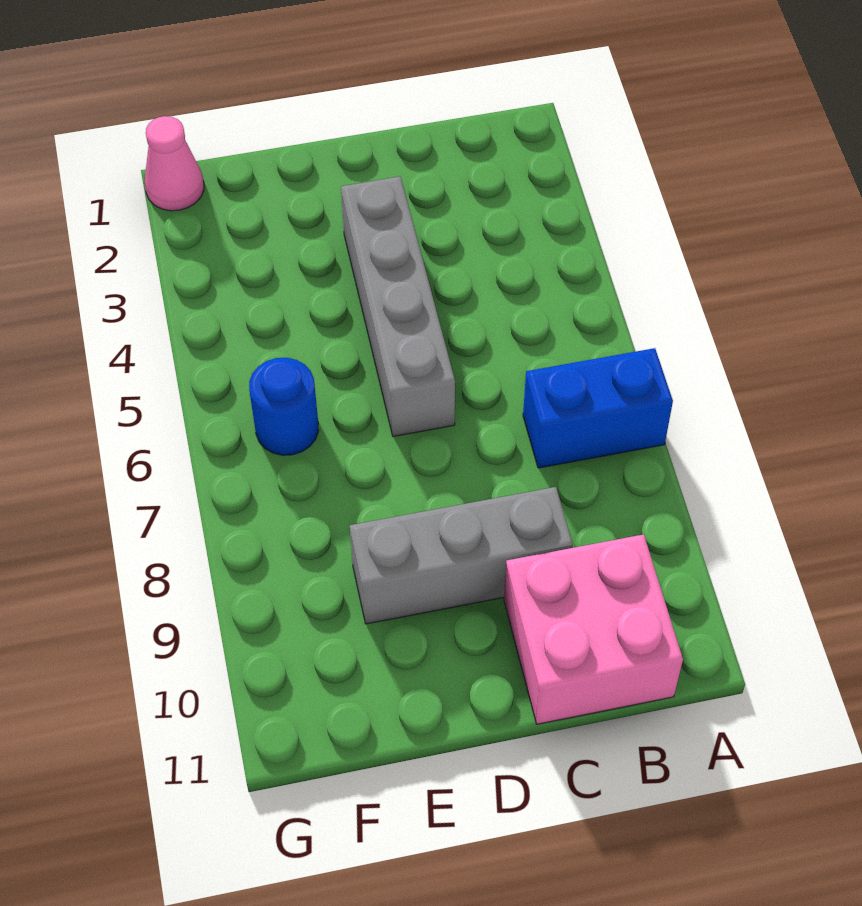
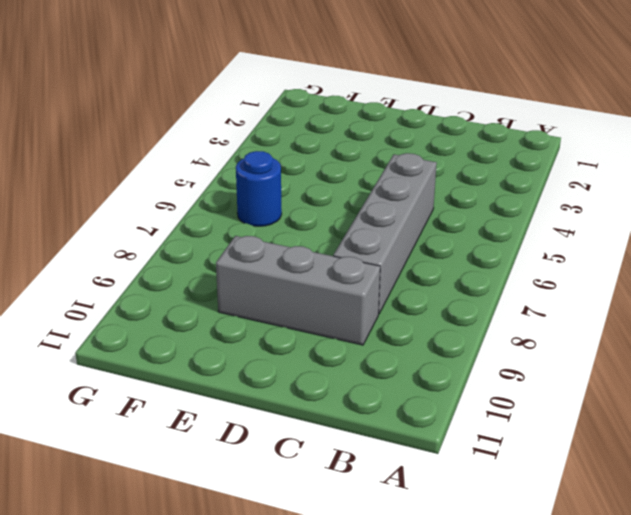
grey 1x4 brick [333,153,437,314] -> grey 1x4 brick moved to [341,176,455,436]
none -> blue 1x2 brick [523,348,673,468]
none -> pink 2x2 brick [504,534,683,724]

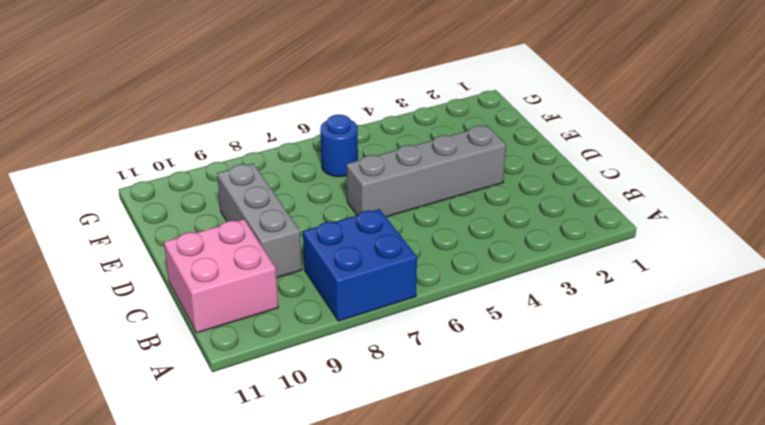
blue 2x2 brick [303,209,417,321] -> blue 1x2 brick [523,348,673,468]
none -> pink 1x1 cone [145,116,204,211]

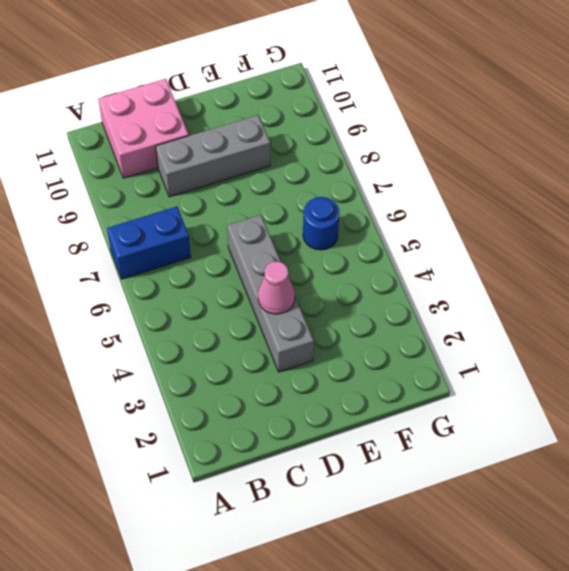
pink 1x1 cone [258,261,295,314] -> pink 1x1 cone moved to [145,116,204,211]

